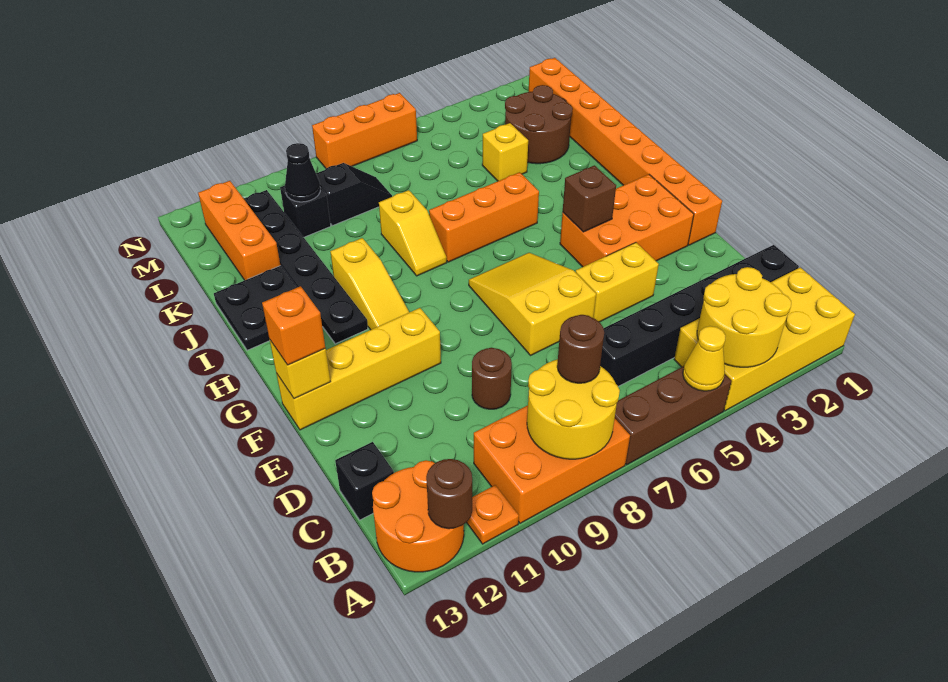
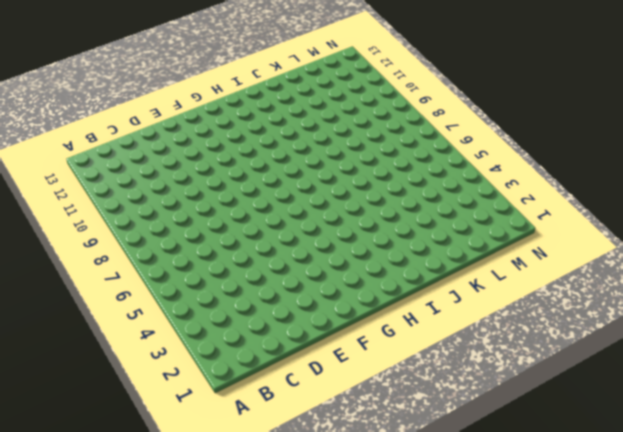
none -> yellow 2x4 brick [674,267,855,411]
none -> brown 1x3 brick [615,366,732,465]
none -> orange 2x3 brick [474,405,630,523]
none -> orange 1x1 plate [466,485,519,544]

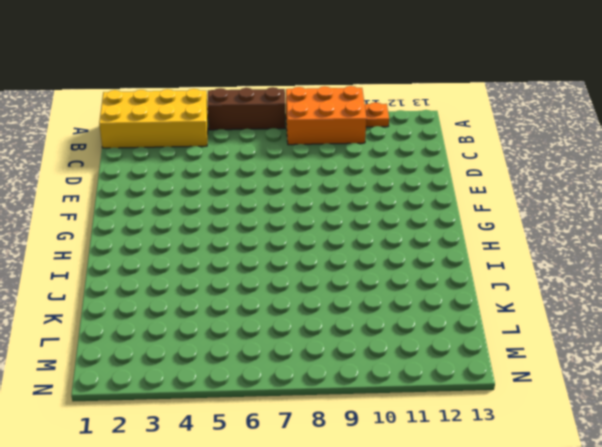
none -> orange 2x2 round brick [372,460,464,572]
none -> black 1x6 brick [600,245,799,386]
none -> black 1x1 brick [335,442,394,520]
none -> brown 1x1 round brick [472,348,512,409]

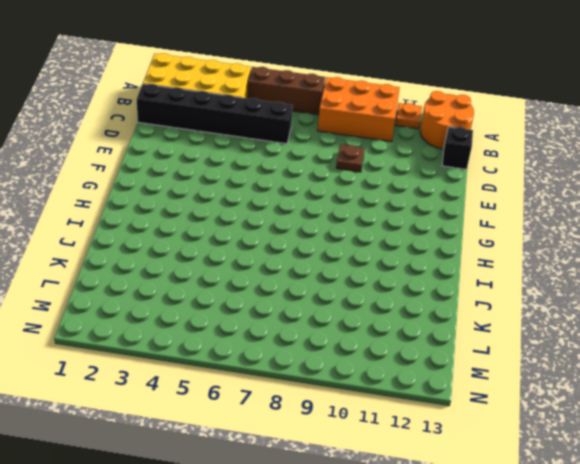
brown 1x1 plate [336,145,365,172] -> brown 1x1 round brick [472,348,512,409]
none -> yellow 1x2 brick [576,243,659,322]
none -> yellow 2x3 slope [469,253,596,356]
none -> orange 1x8 brick [529,58,722,245]
none -> orange 2x3 brick [560,174,694,267]

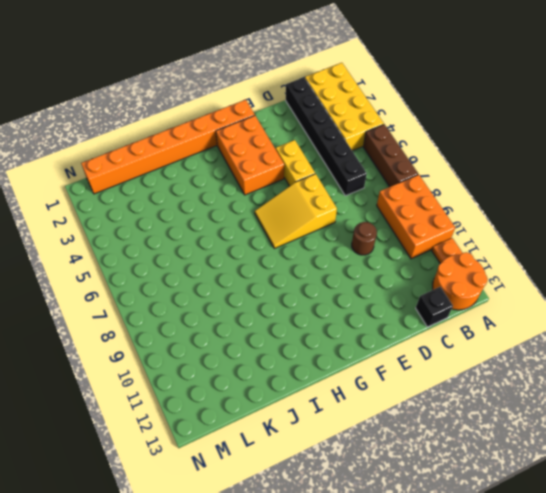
none -> yellow 1x4 brick [276,308,441,430]
none -> yellow 1x3 slope [330,238,409,330]
none -> black 1x6 plate [244,190,368,344]
none -> orange 1x3 brick [429,172,539,262]

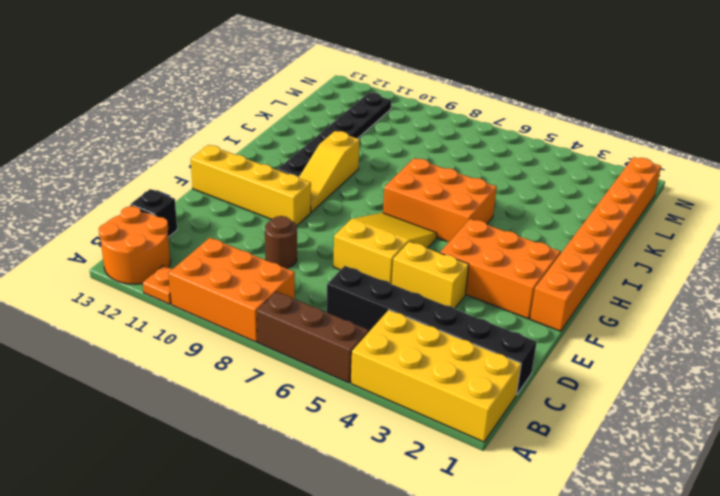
orange 2x3 brick [383,158,497,242] -> orange 1x3 brick [429,172,539,262]
none -> yellow 1x2 slope [379,190,447,276]
none -> black 2x2 plate [214,265,297,350]
none -> brown 2x2 round brick [505,85,573,164]
none -> yellow 1x1 brick [482,123,528,181]

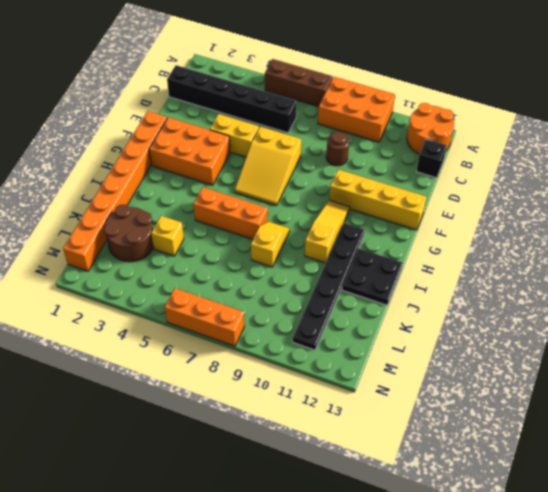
none -> yellow 2x4 brick [674,267,855,411]
none -> orange 1x1 plate [466,485,519,544]
none -> orange 1x3 brick [198,181,280,280]
none -> black 1x2 slope [316,163,392,226]

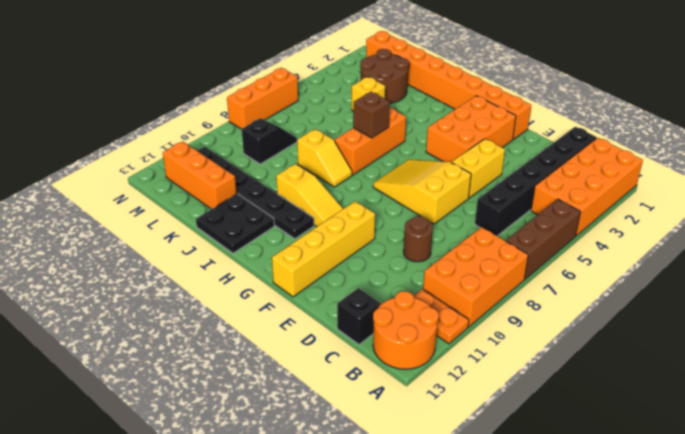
orange 2x4 brick [531,138,643,236] -> yellow 2x4 brick [674,267,855,411]
orange 1x2 plate [414,289,469,344] -> orange 1x1 plate [466,485,519,544]
brown 1x1 brick [353,92,390,138] -> brown 1x1 brick moved to [563,165,616,232]
none -> black 1x1 brick [280,186,331,237]
none -> yellow 2x2 round brick [697,267,791,367]
none -> yellow 1x1 cone [683,326,726,391]
none -> yellow 2x2 round brick [527,359,620,459]

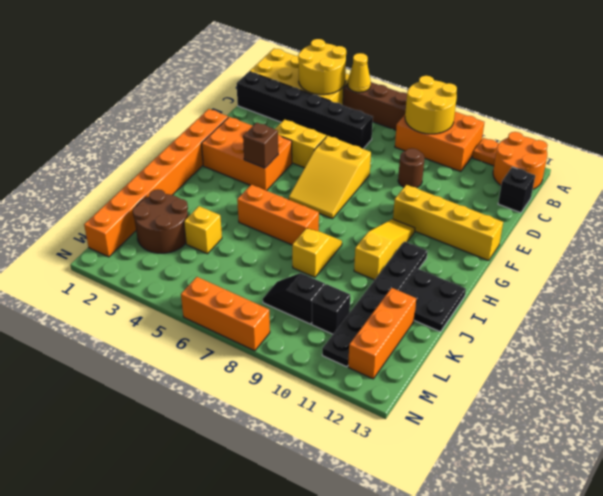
none -> brown 1x1 round brick [426,459,472,529]
none -> yellow 1x1 brick [269,339,330,399]
none -> black 1x1 cone [285,143,320,202]
none -> brown 1x1 round brick [557,315,604,383]

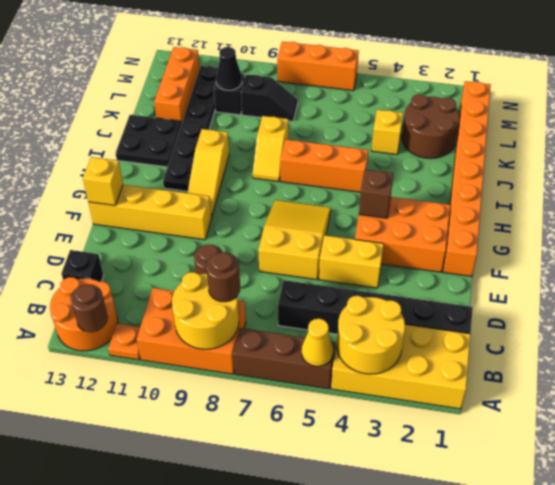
none -> orange 1x1 brick [262,286,325,365]

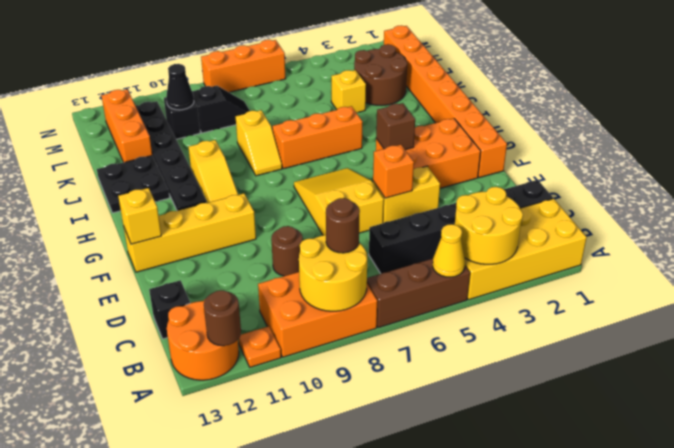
orange 1x1 brick [373,145,414,198] -> orange 1x1 brick moved to [262,286,325,365]

